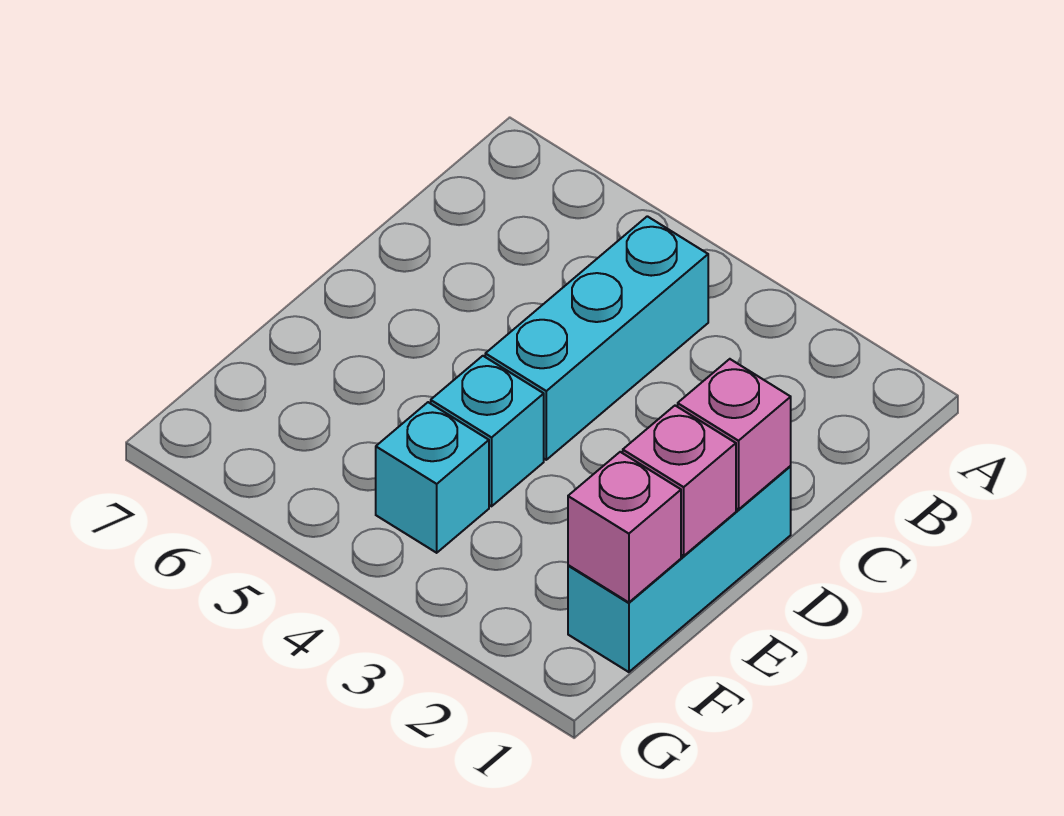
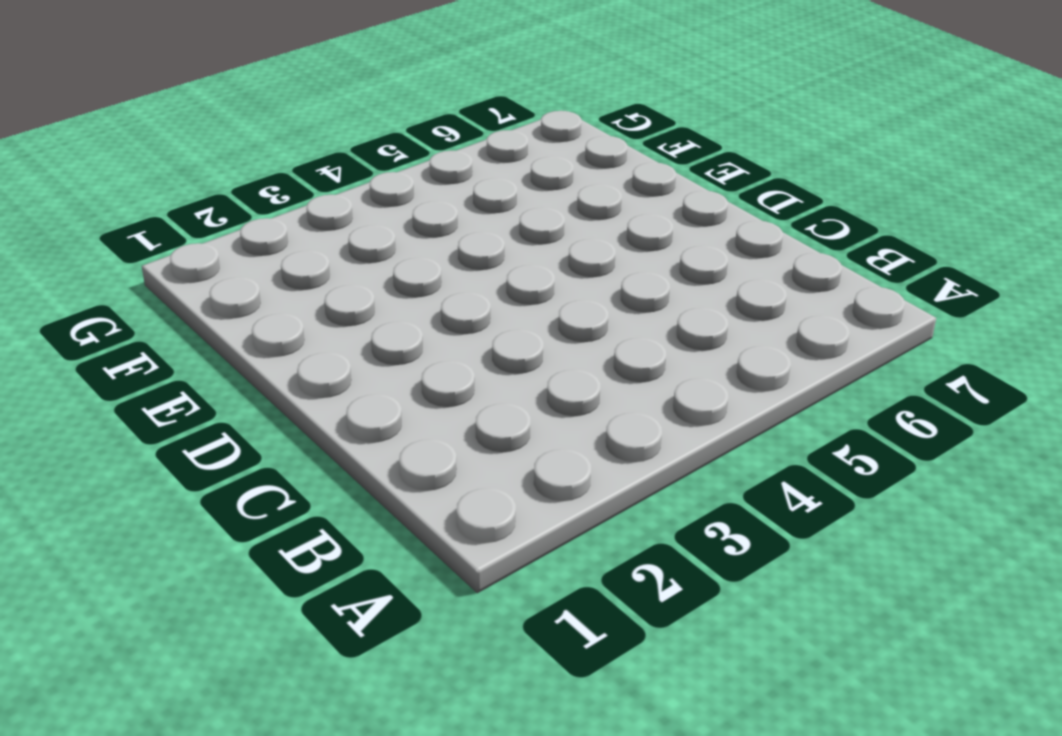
none -> cyan 1x3 brick [485,216,708,460]
none -> cyan 1x3 brick [568,466,791,672]

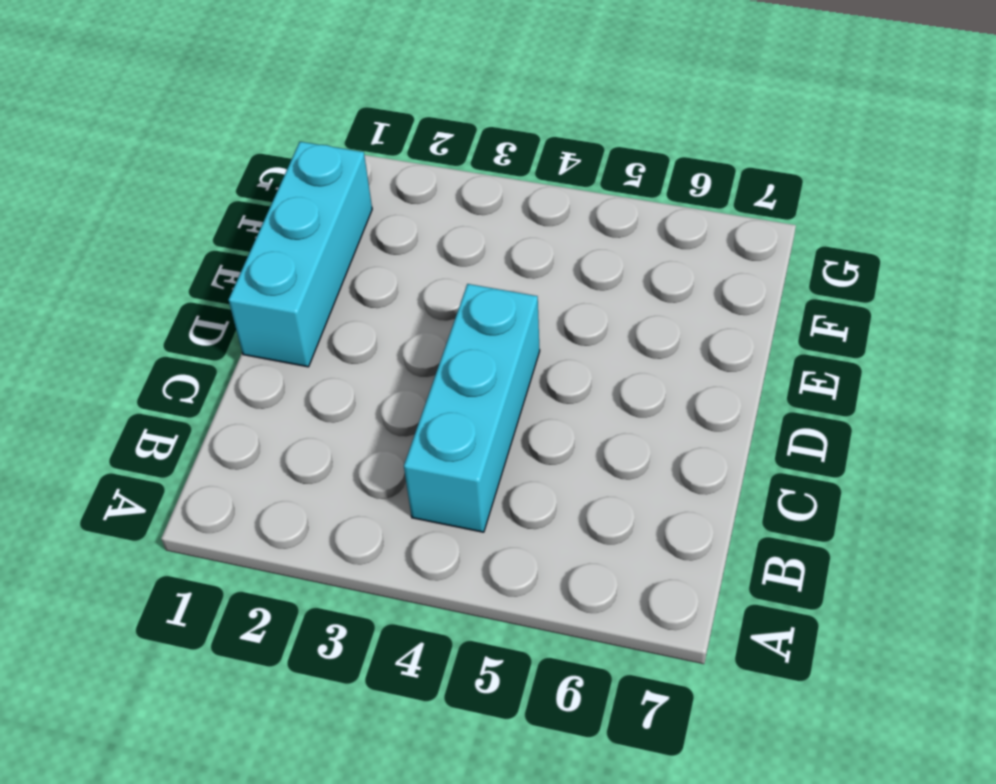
none -> cyan 1x1 brick [431,356,544,506]
none -> cyan 1x1 brick [376,402,489,553]

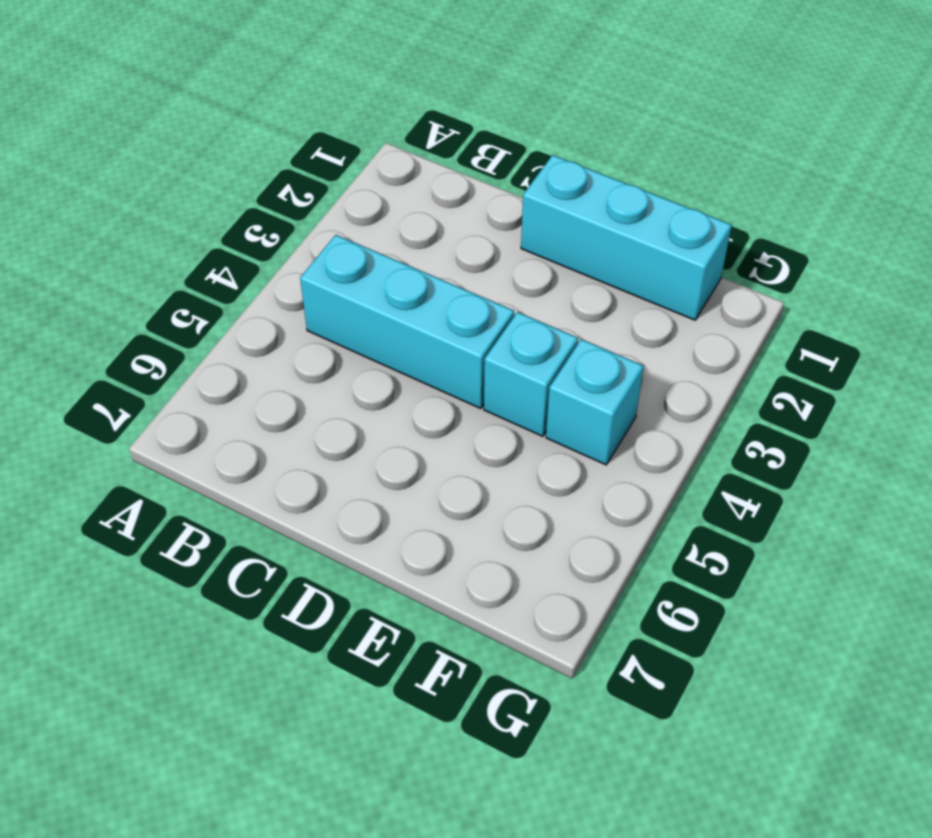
none -> pink 1x1 brick [678,359,791,510]
none -> pink 1x1 brick [623,406,736,556]

